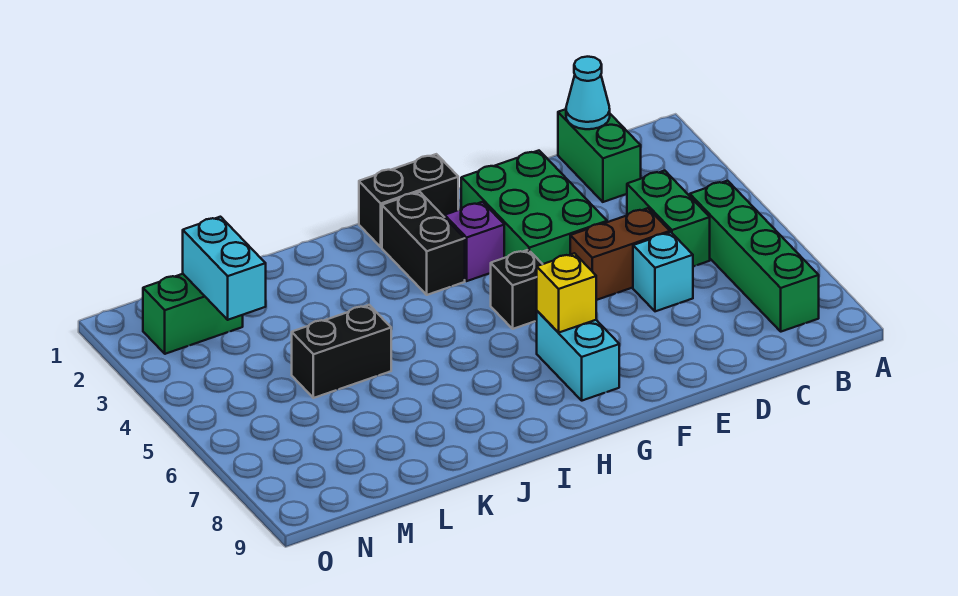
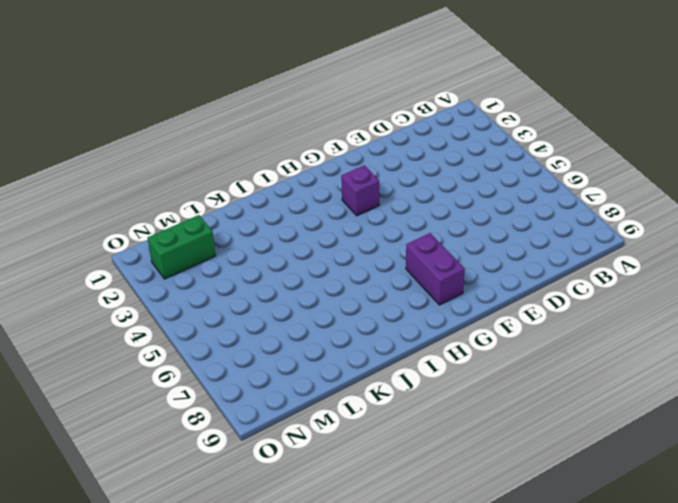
purple 1x2 brick [406,233,465,305] -> cyan 1x2 brick [537,311,619,401]
none -> green 1x4 brick [690,181,819,332]
none -> green 1x2 brick [558,109,641,202]
none -> green 1x2 brick [627,170,710,266]

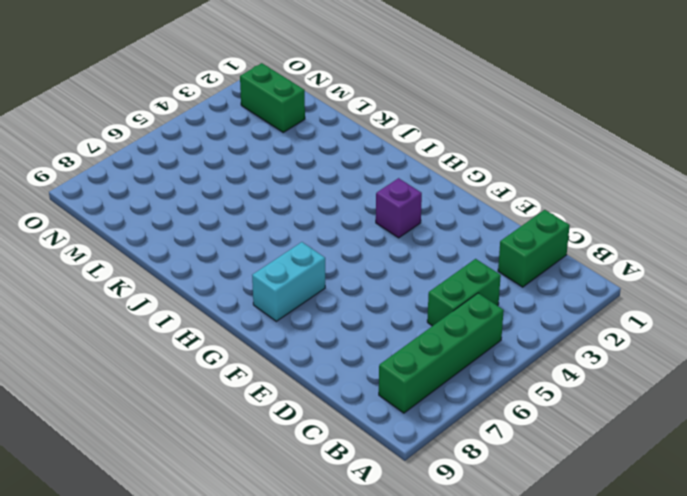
none -> brown 1x2 brick [570,208,670,300]
none -> cyan 1x1 brick [633,232,693,311]
none -> green 2x3 brick [461,151,607,264]

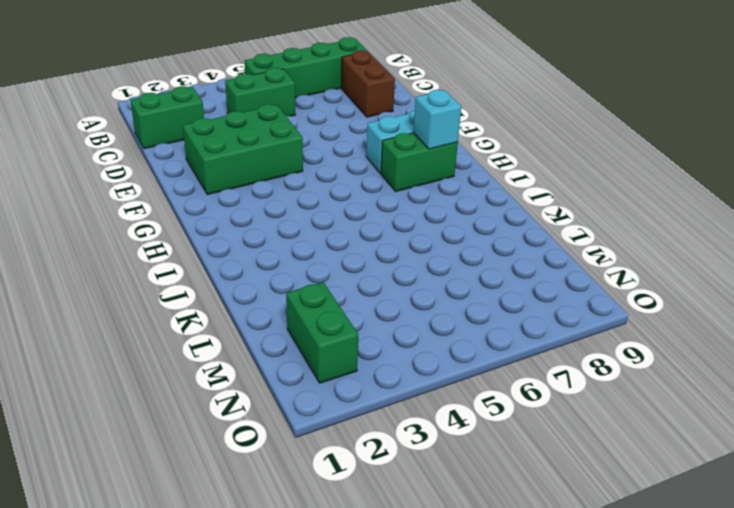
brown 1x2 brick [341,50,395,117] -> brown 1x2 brick moved to [570,208,670,300]
green 1x2 brick [381,133,458,191] -> none
cyan 1x1 brick [413,90,462,149] -> cyan 1x1 brick moved to [633,232,693,311]
none -> black 1x2 brick [359,154,458,247]
none -> purple 1x1 brick [445,202,504,281]
none -> black 1x1 brick [491,250,542,329]

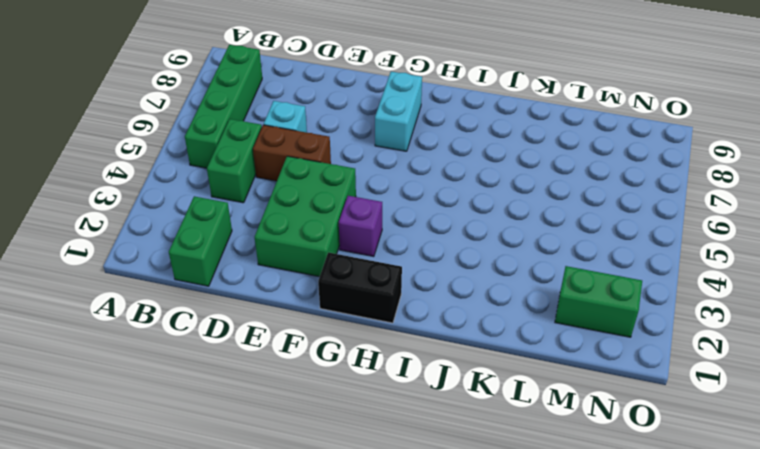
none -> black 1x1 brick [491,250,542,329]
none -> black 1x2 brick [382,192,465,295]
none -> black 1x2 brick [292,305,391,398]

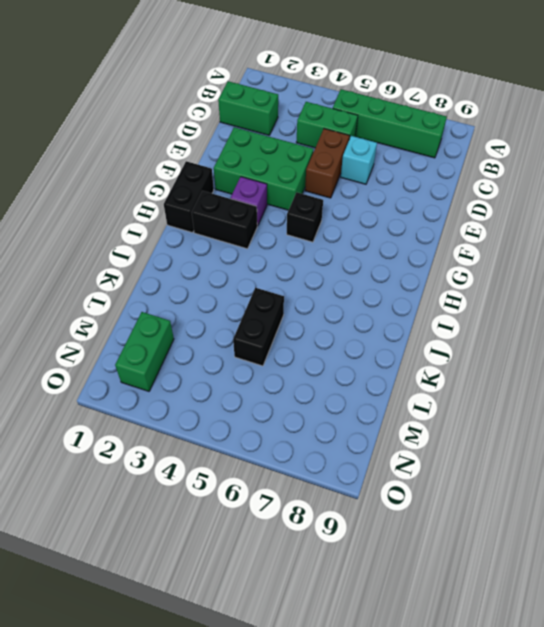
none -> cyan 1x2 brick [537,311,619,401]
none -> cyan 1x1 cone [566,57,610,129]
none -> yellow 1x1 brick [537,253,596,333]

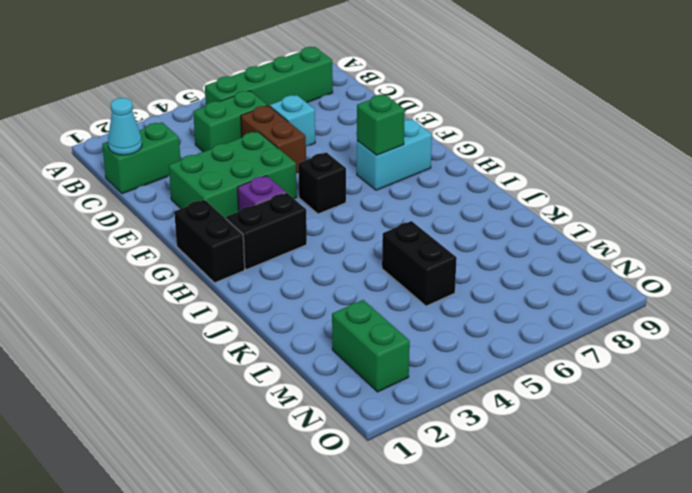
green 1x1 brick [357,94,405,155] -> yellow 1x1 brick [537,253,596,333]
none -> cyan 1x2 brick [183,217,266,320]

